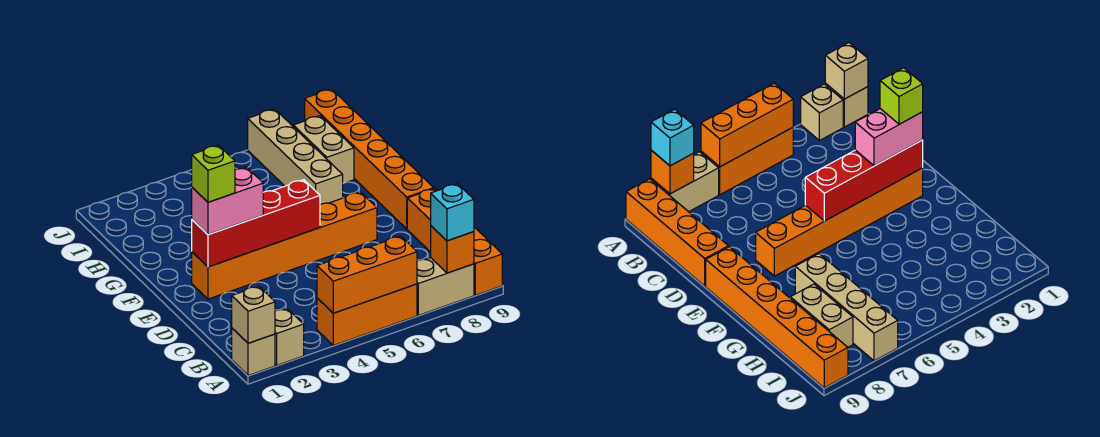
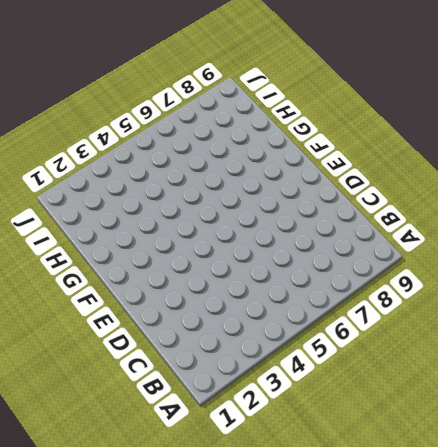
none -> tan 1x1 brick [232,328,275,376]
none -> tan 1x1 brick [275,309,304,365]
none -> orange 1x3 brick [317,284,417,345]

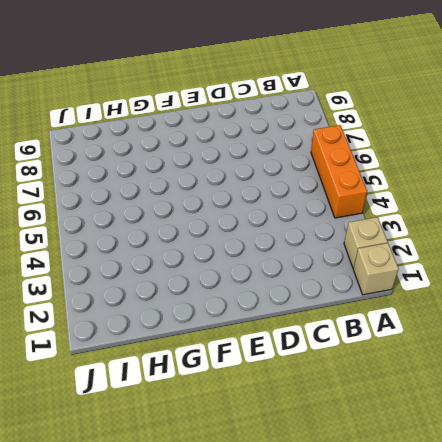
none -> tan 1x2 brick [417,258,474,315]
none -> orange 1x4 brick [407,189,502,295]
none -> orange 1x6 brick [192,192,377,299]

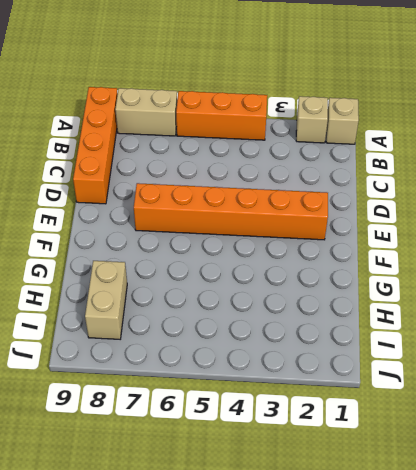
none -> orange 1x6 brick [305,89,434,229]
none -> tan 1x4 brick [248,109,343,205]
none -> tan 1x1 brick [232,286,275,343]

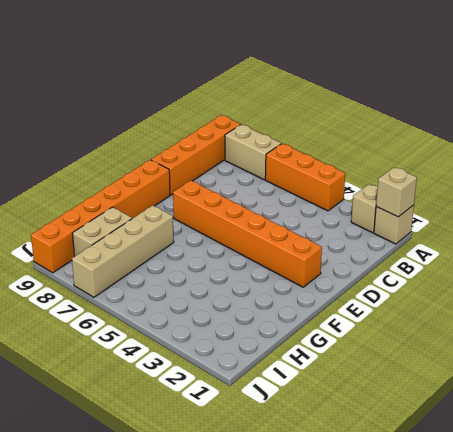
none -> orange 1x3 brick [317,236,417,313]
none -> orange 1x1 brick [431,226,474,273]
none -> red 1x4 brick [192,180,320,267]

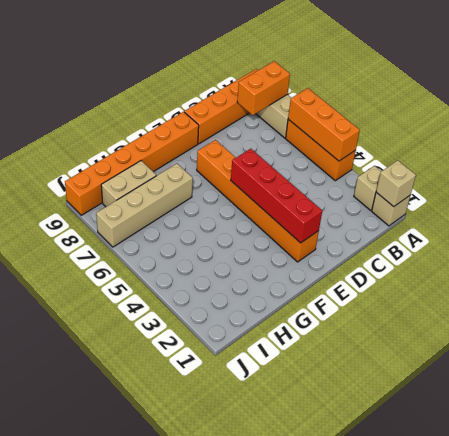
orange 1x2 brick [237,61,290,115] -> orange 1x1 brick [431,226,474,273]
none -> cyan 1x1 brick [431,184,474,241]
none -> pink 1x2 brick [192,168,263,235]
none -> lime 1x1 brick [192,145,235,202]

